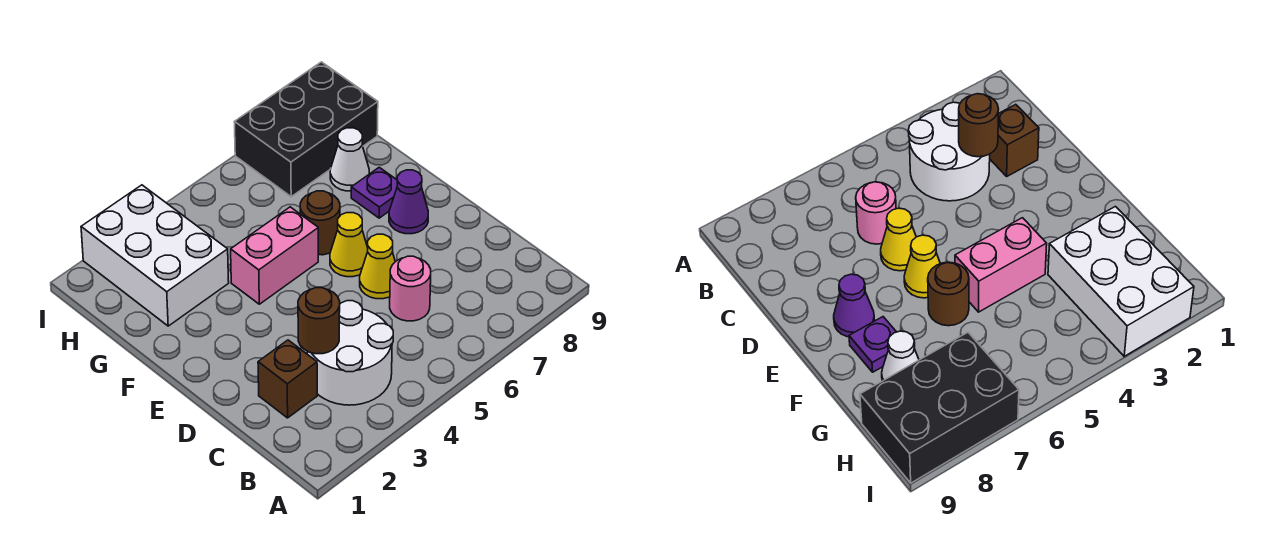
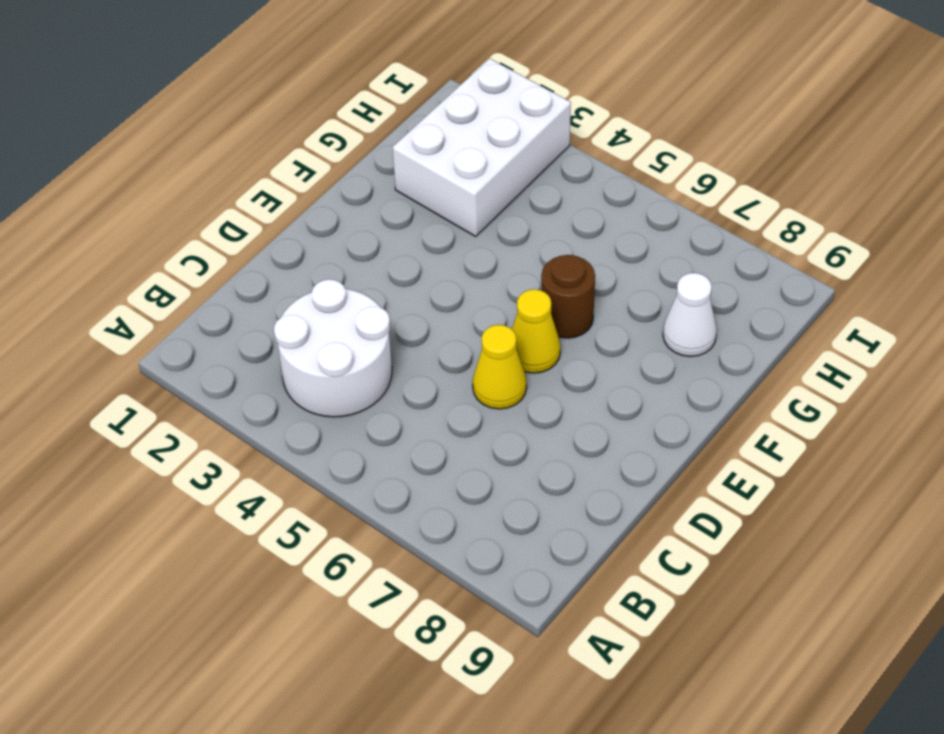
none -> brown 1x1 brick [258,340,317,418]
none -> pink 1x1 round brick [390,256,431,321]
none -> purple 1x1 cone [389,170,428,234]

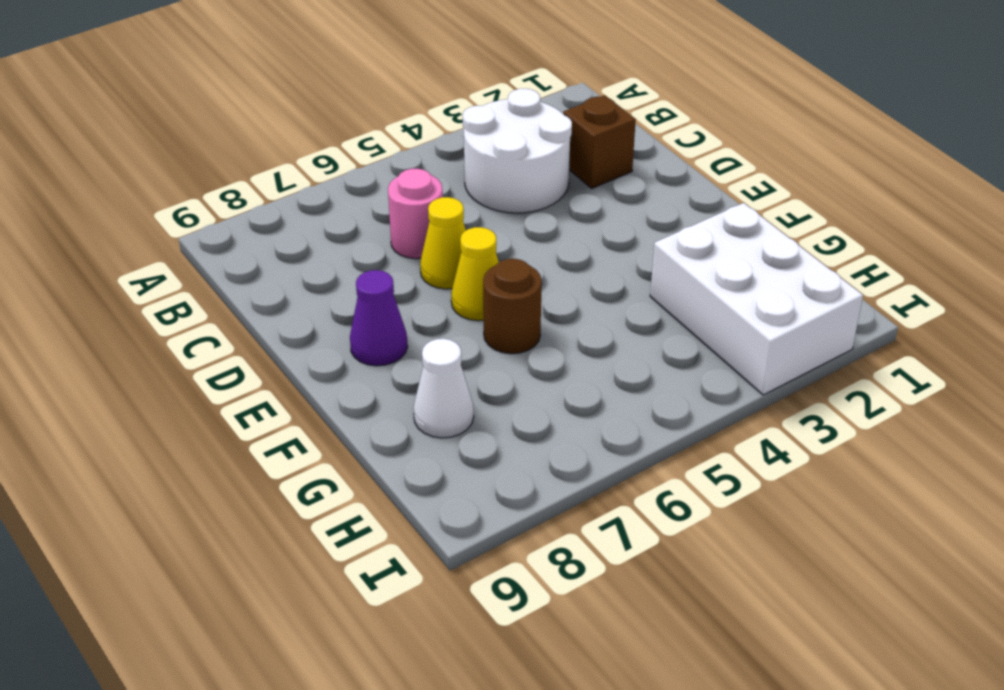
none -> pink 1x2 brick [231,207,318,304]
none -> purple 1x1 plate [351,167,397,218]
none -> black 2x3 brick [234,62,378,197]

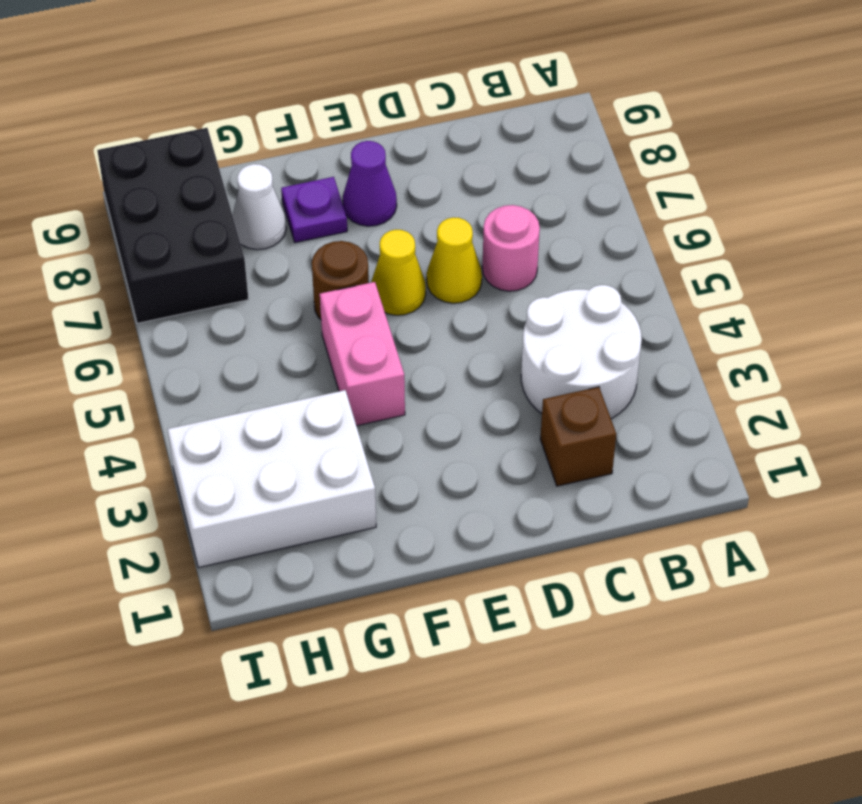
none -> brown 1x1 round brick [298,288,340,354]

